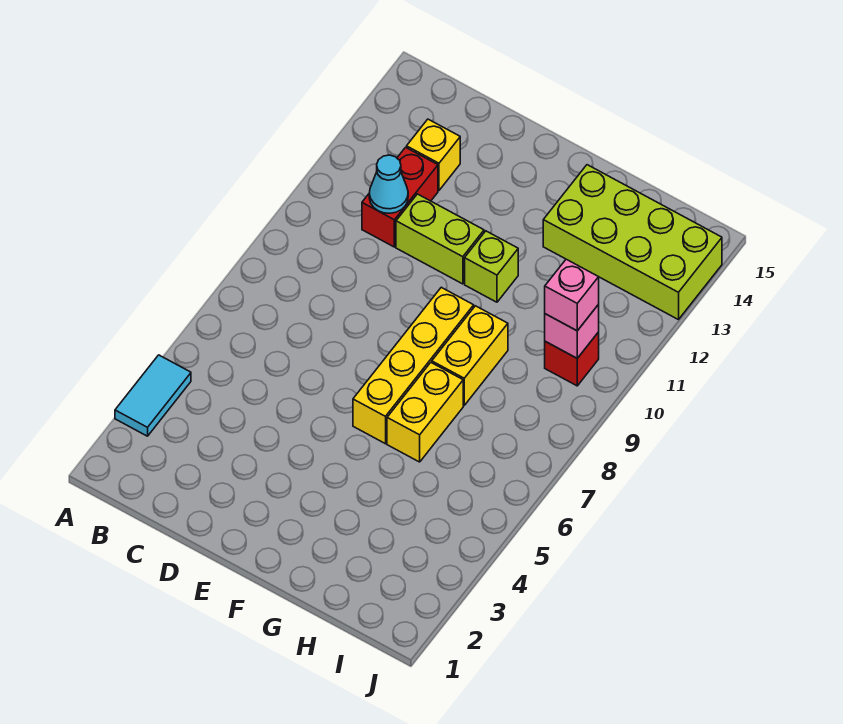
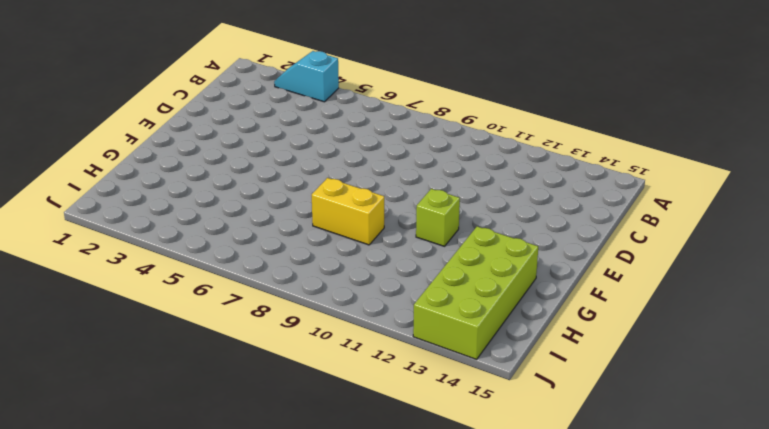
cyan 1x2 slope [274,51,339,102] -> cyan 1x2 tile [115,355,191,436]
none -> red 1x2 brick [362,147,438,247]
none -> yellow 1x1 brick [407,119,460,190]
none -> lime 1x2 brick [396,194,484,284]

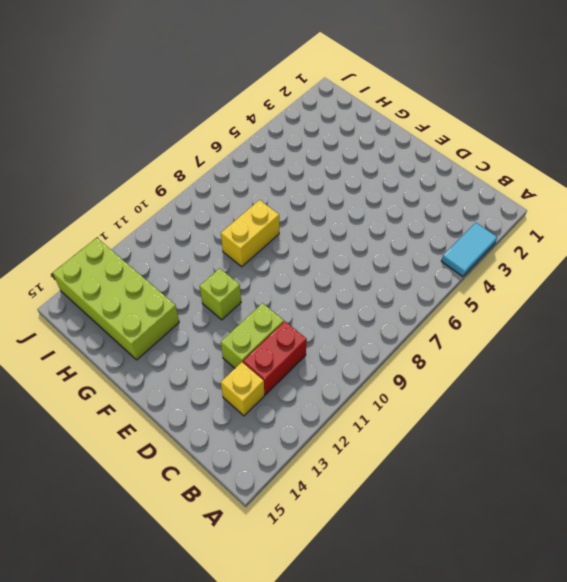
lime 1x2 brick [221,303,284,368] -> lime 1x2 brick turned to [396,194,484,284]
none -> yellow 1x4 brick [353,287,474,444]
none -> yellow 1x2 brick [387,363,463,462]
none -> red 1x1 brick [545,332,599,386]

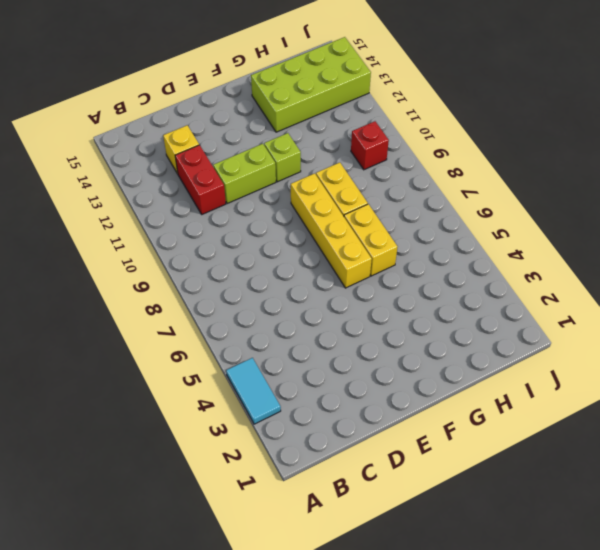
none -> cyan 1x1 cone [369,155,408,213]
none -> pink 1x1 brick [545,305,599,358]
none -> pink 1x1 brick [545,259,599,331]

